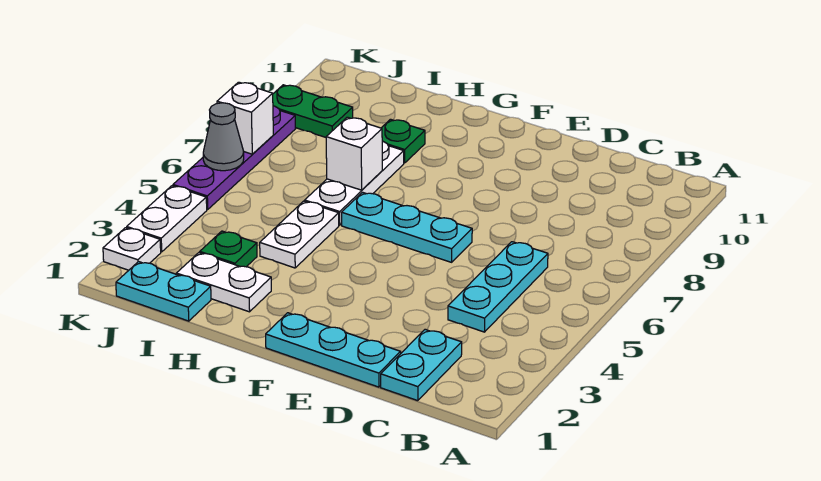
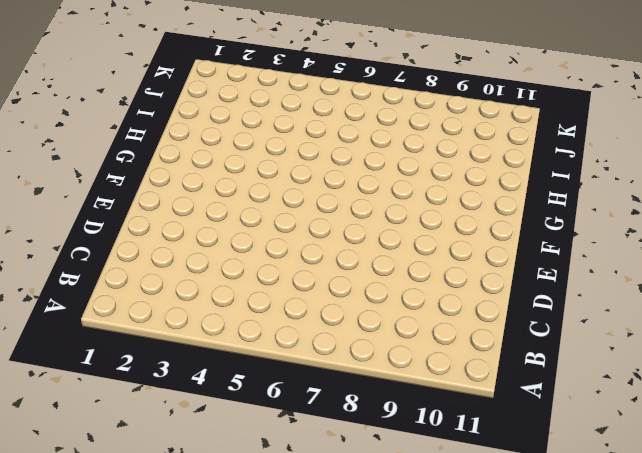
none -> cyan 1x2 plate [381,330,462,401]
none -> cyan 1x3 plate [448,242,548,332]
none -> cyan 1x3 plate [266,313,401,387]

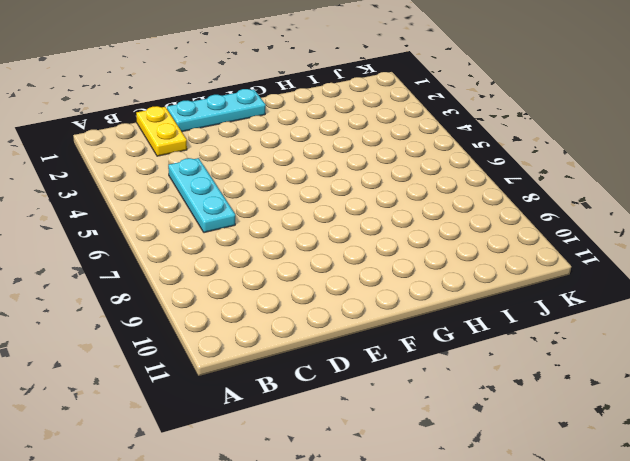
yellow 1x2 plate [136,106,187,156] -> cyan 1x2 plate [381,330,462,401]
none -> cyan 1x3 plate [342,192,472,262]
none -> white 1x2 plate [177,253,271,312]
none -> white 1x2 plate [260,201,339,268]

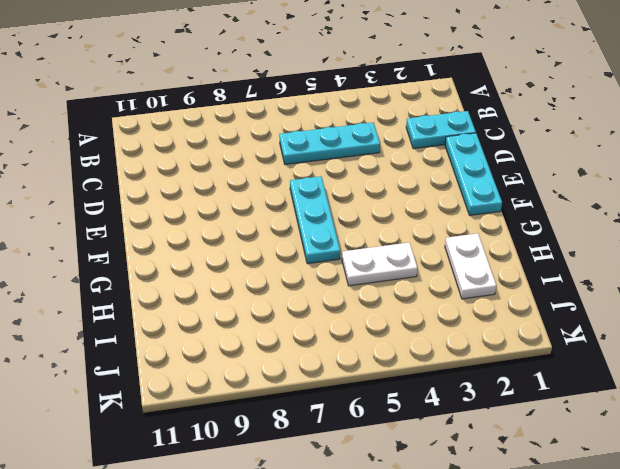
none -> white 1x3 plate [305,141,404,225]
none -> green 1x1 plate [382,119,425,163]
none -> cyan 1x2 plate [116,262,211,321]

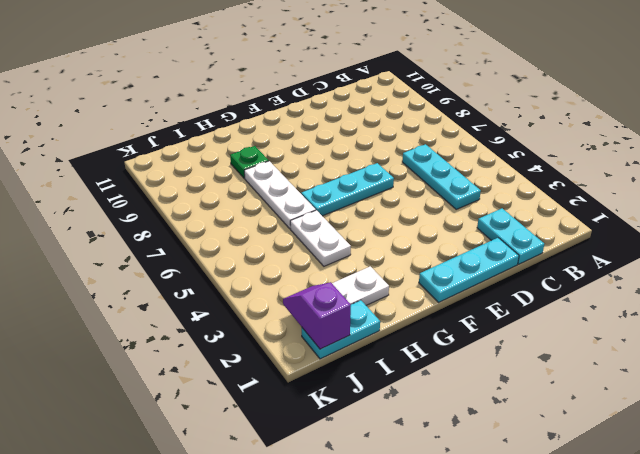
purple 1x2 slope [283,282,351,349] -> none
none -> green 1x1 plate [200,231,257,267]
none -> green 1x2 plate [273,85,353,137]
none -> white 1x1 plate [103,228,161,270]

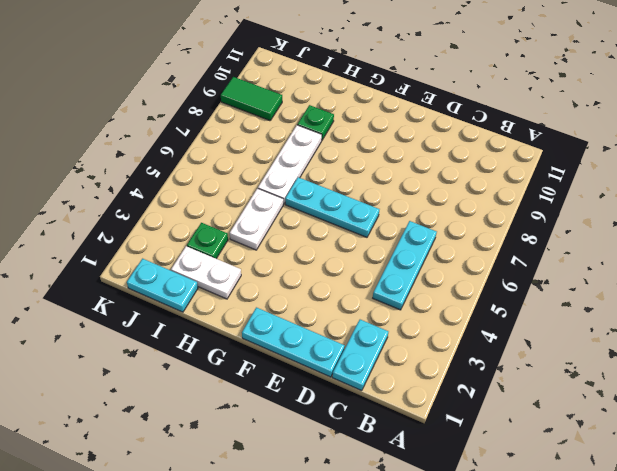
green 1x2 tile [221,77,282,121] -> green 1x2 plate [273,85,353,137]
none -> white 1x1 plate [103,228,161,270]
none -> white 1x2 plate [127,186,207,252]
none -> purple 1x4 plate [173,106,296,210]

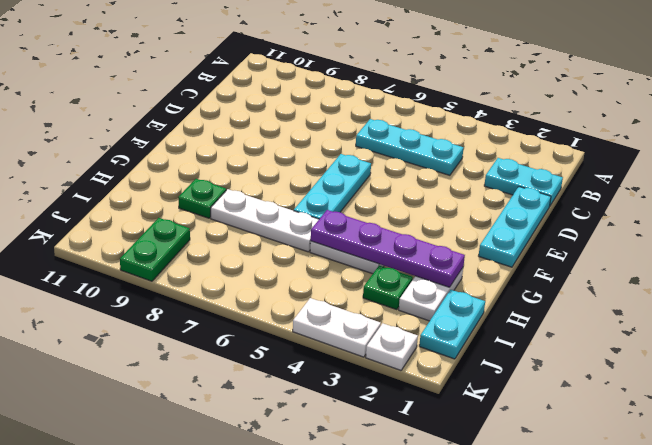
purple 1x4 plate [311,210,465,287] -> purple 1x4 plate moved to [173,106,296,210]
none -> white 1x1 brick [326,117,382,190]
none -> grey 1x1 cone [203,103,244,171]
none -> white 1x1 brick [217,82,273,154]

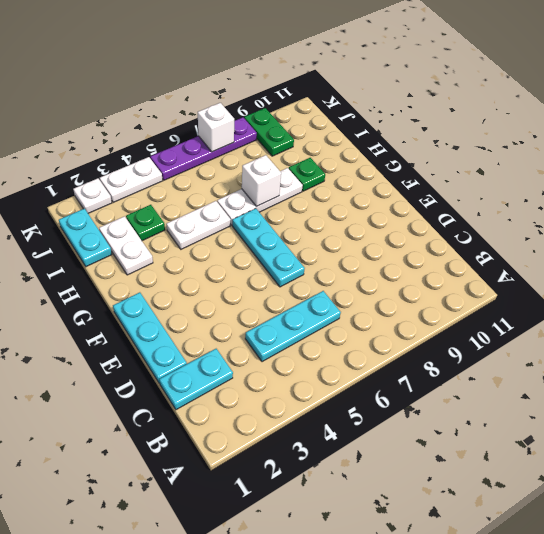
none -> grey 1x1 cone [203,103,244,171]

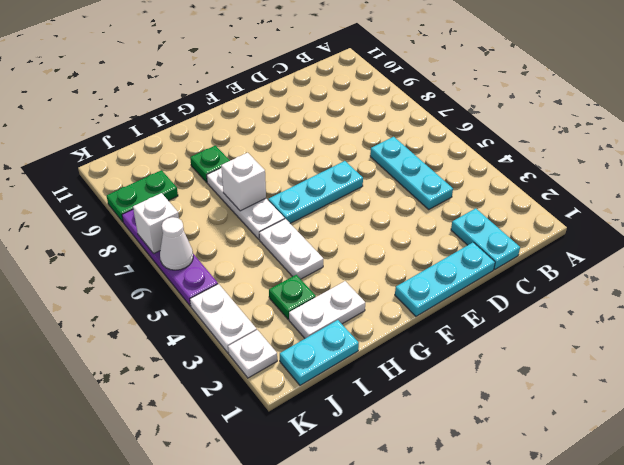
white 1x1 cone [160,217,193,270] -> grey 1x1 cone [203,103,244,171]

